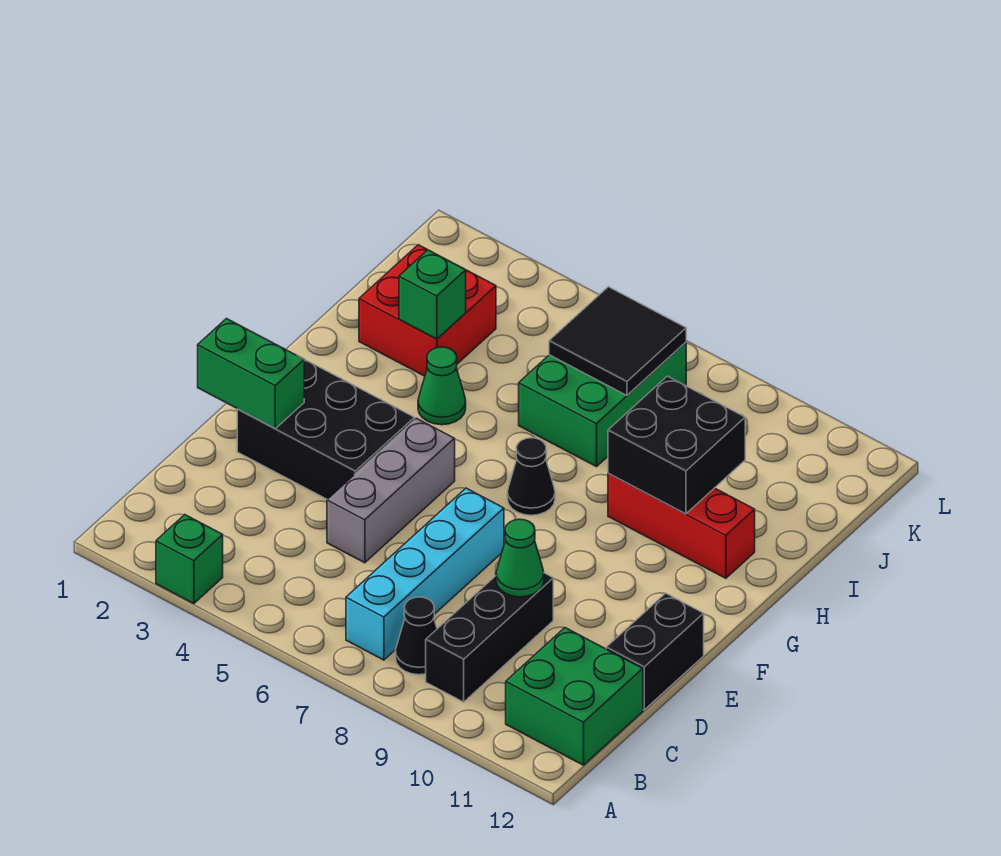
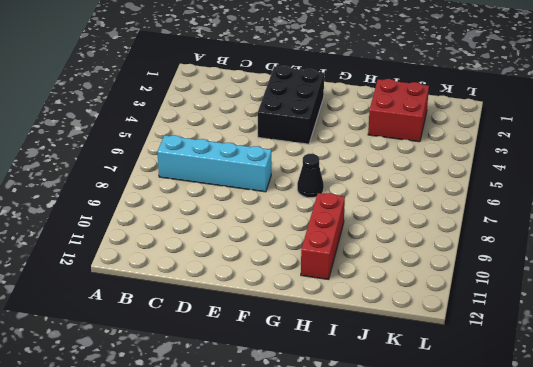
none -> green 1x1 brick [156,515,223,604]
none -> black 1x1 cone [395,597,437,675]
none -> black 1x3 brick [426,573,553,702]

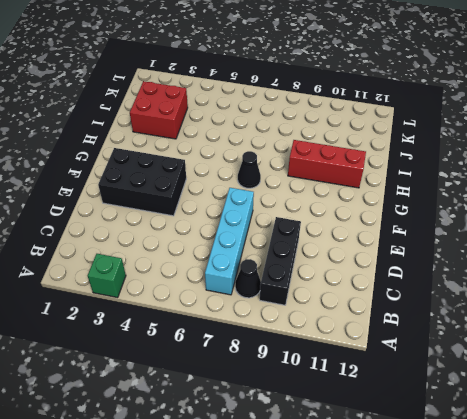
none -> green 2x2 brick [506,628,643,765]
none -> grey 1x3 brick [327,418,455,563]
none -> black 1x2 brick [606,593,704,710]

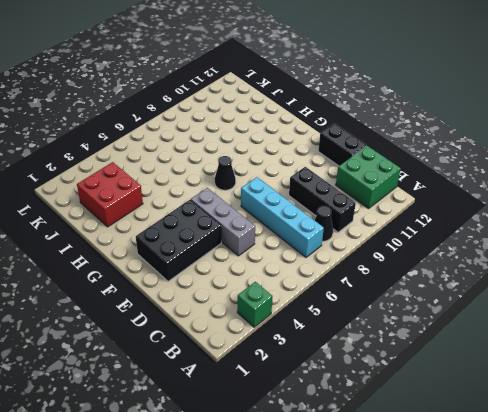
none -> green 1x1 cone [418,347,466,425]
none -> red 1x3 brick [608,473,755,578]
none -> green 2x3 brick [519,342,686,467]

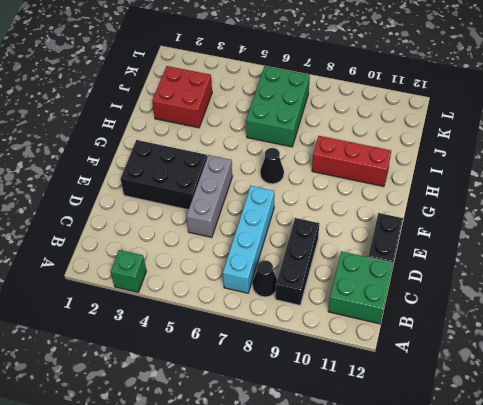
none -> green 1x1 cone [418,347,466,425]
none -> green 1x1 cone [496,519,544,597]
none -> green 1x2 brick [198,319,304,428]

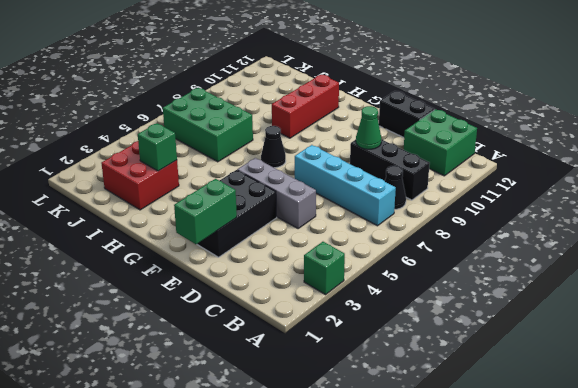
none -> green 1x1 cone [418,347,466,425]
none -> black 2x2 brick [608,376,745,514]
none -> black 2x2 tile [549,287,686,395]

